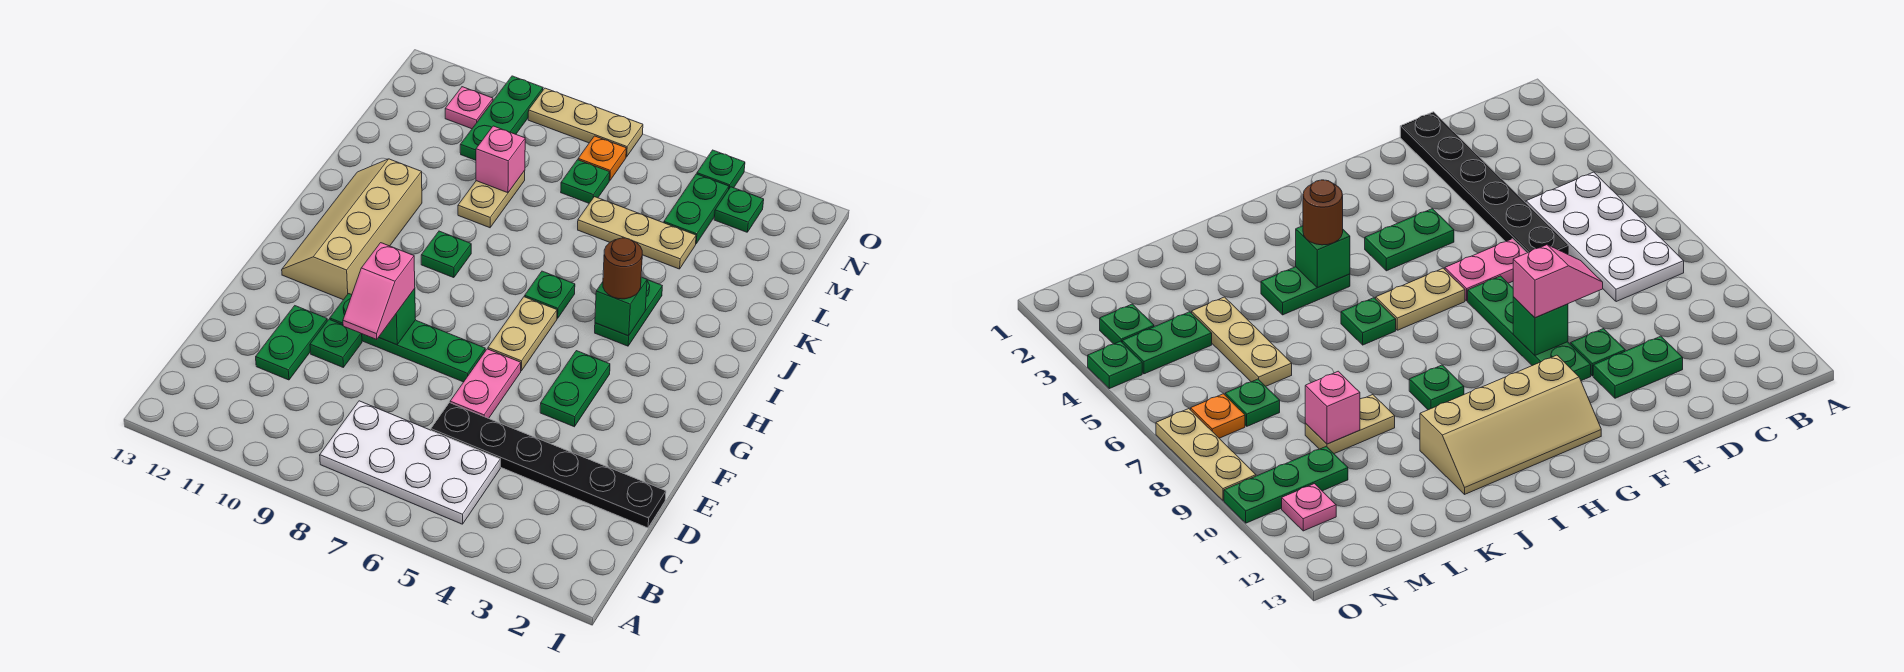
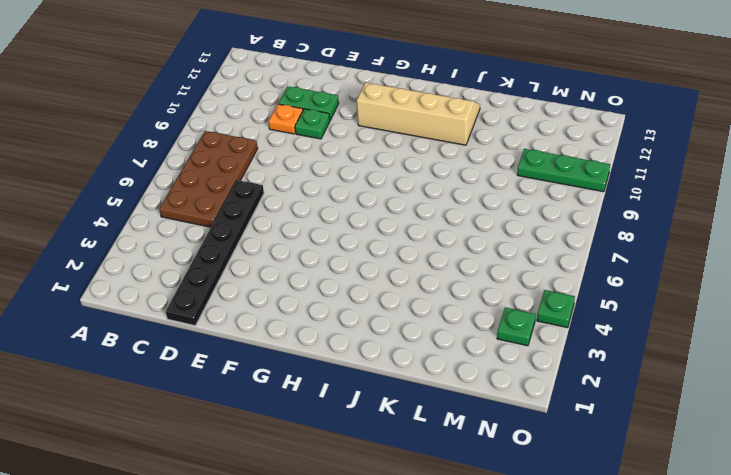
brown 2x4 plate [159,131,258,227] -> white 2x4 plate [320,401,500,524]
orange 1x1 plate [268,104,303,134] -> orange 1x1 plate moved to [578,136,626,181]
none -> pink 1x2 plate [450,349,521,418]
none -> green 1x2 plate [540,351,610,427]
none -> green 1x4 plate [330,294,485,382]

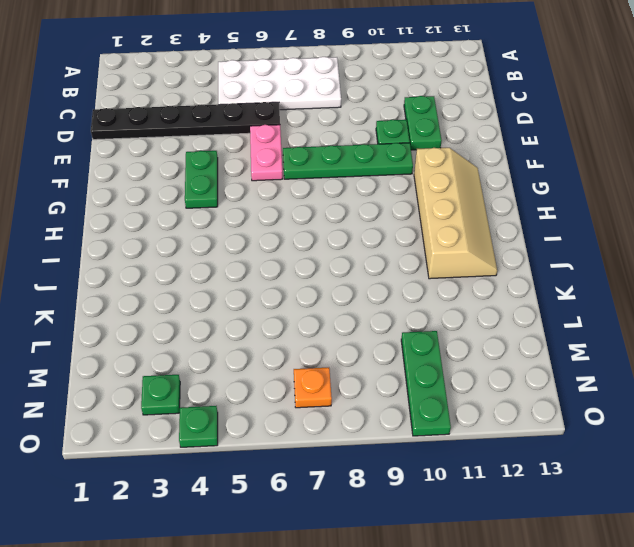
none -> tan 1x2 plate [488,297,557,371]
none -> green 1x2 plate [595,280,662,346]
none -> green 1x1 plate [525,271,575,318]

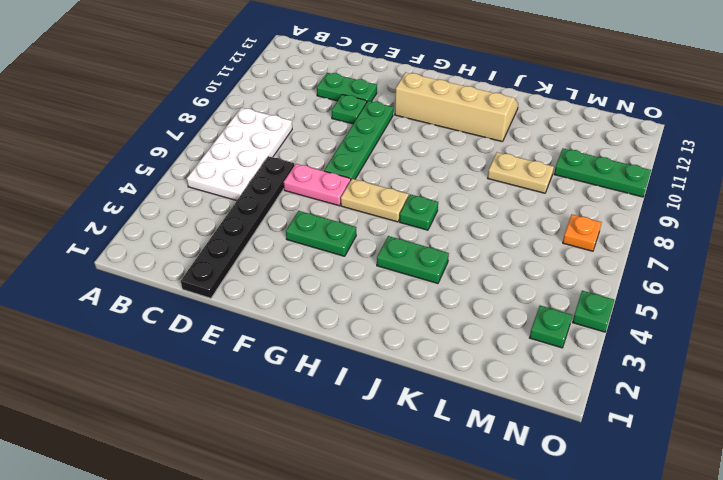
none -> green 1x1 plate [421,231,471,278]
none -> tan 1x3 plate [578,197,696,269]
none -> green 1x2 plate [664,174,729,244]

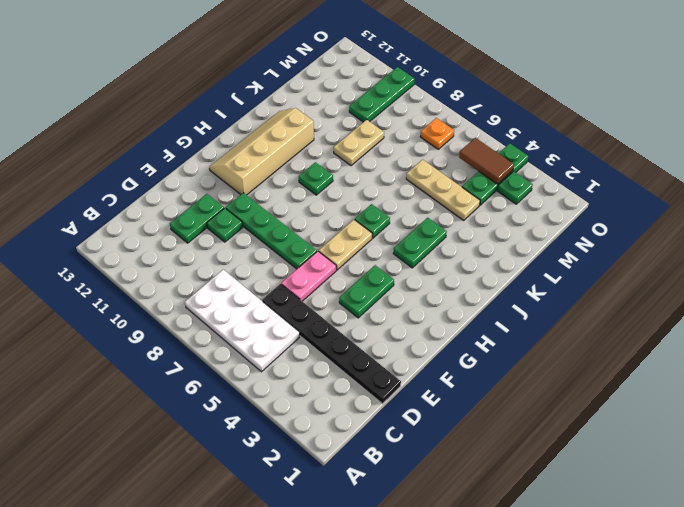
brown 1x2 tile [459,138,514,184] -> none
none -> green 1x1 plate [561,160,610,203]
none -> pink 1x1 plate [445,87,493,129]
none -> tan 1x3 plate [528,88,643,157]

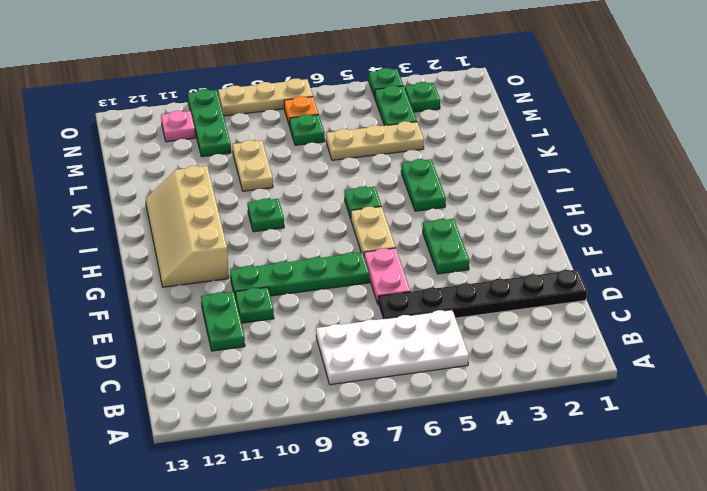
none -> green 1x1 brick [379,289,416,345]
none -> green 1x1 brick [595,277,647,336]
none -> pink 1x1 brick [476,126,525,193]

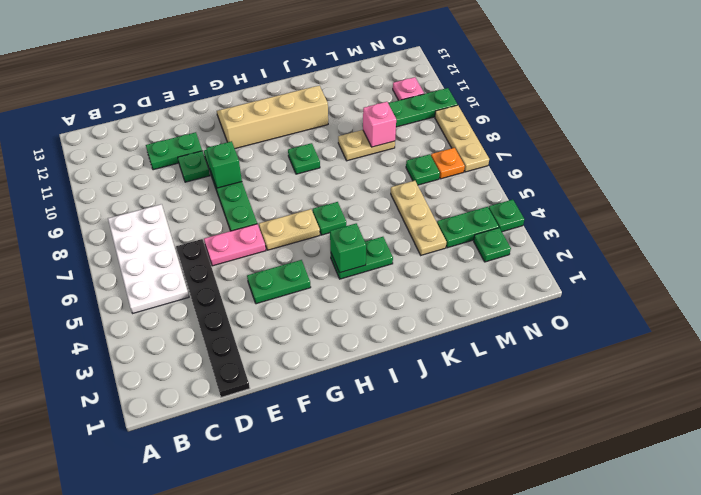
none -> pink 1x2 slope [343,243,415,339]
none -> brown 1x1 round brick [603,238,642,299]

